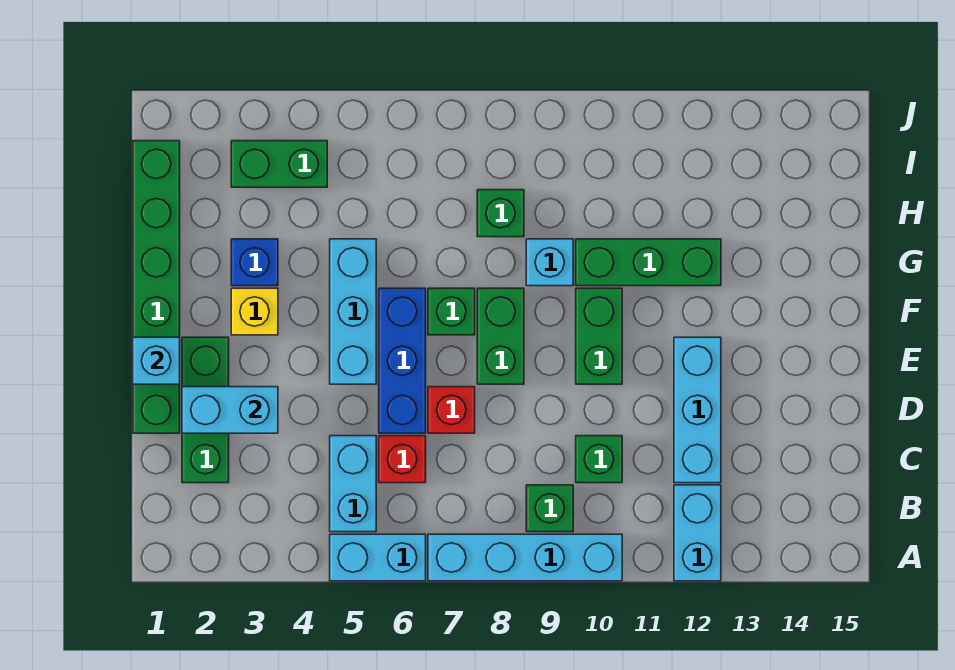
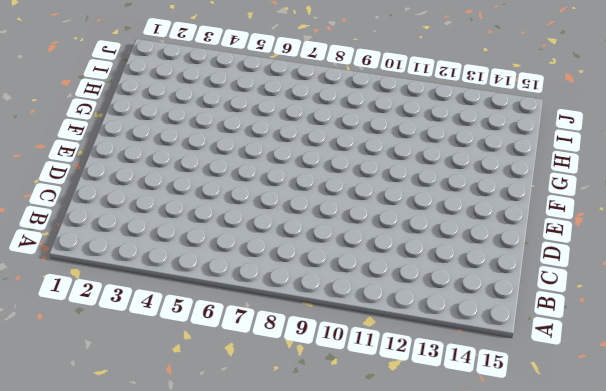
none -> cyan 1x2 brick [330,534,426,581]
none -> cyan 1x4 brick [428,534,622,581]
none -> cyan 1x2 brick [674,485,721,581]

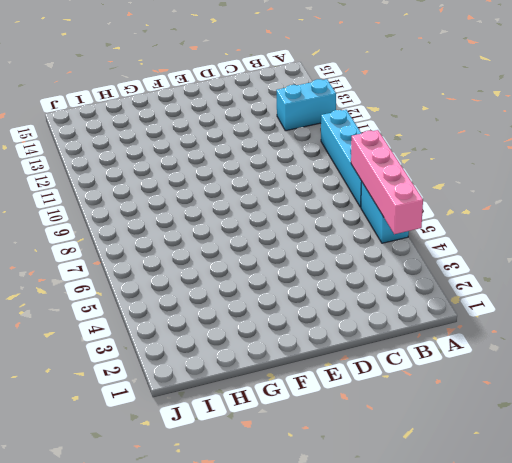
pink 1x4 brick [351,130,423,234] -> none
none -> cyan 1x2 brick [330,436,376,532]
none -> green 1x1 brick [526,485,573,532]
none -> green 1x3 brick [182,337,229,483]

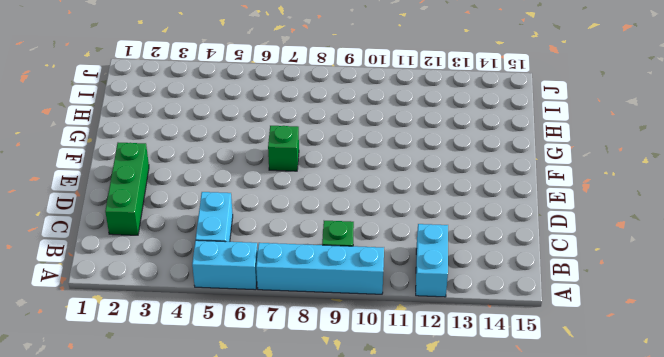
none -> red 1x1 brick [379,436,426,483]
none -> green 1x1 brick [576,436,622,483]
none -> cyan 1x3 brick [674,337,721,483]

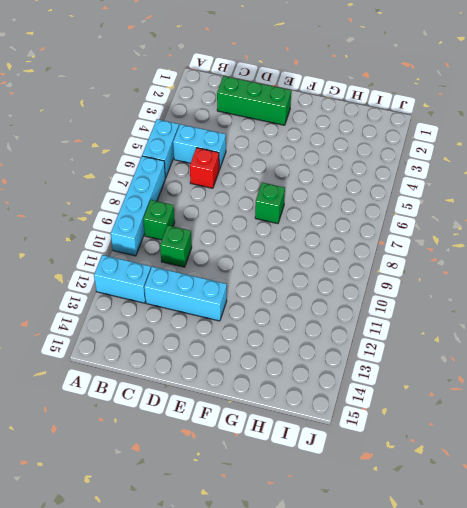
none -> green 1x6 brick [133,141,180,433]
none -> blue 1x3 brick [379,288,426,433]
none -> red 1x1 brick [428,387,475,433]

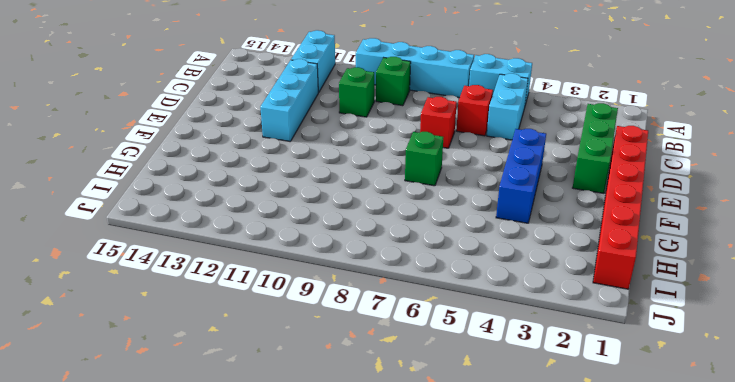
red 1x6 brick [593,126,648,289] -> green 1x6 brick [133,141,180,433]
blue 1x3 brick [496,129,546,223] -> blue 1x3 brick moved to [379,288,426,433]
none -> cyan 1x3 brick [330,239,376,384]
none -> green 1x2 brick [477,288,524,384]
none -> green 1x2 brick [576,288,622,384]

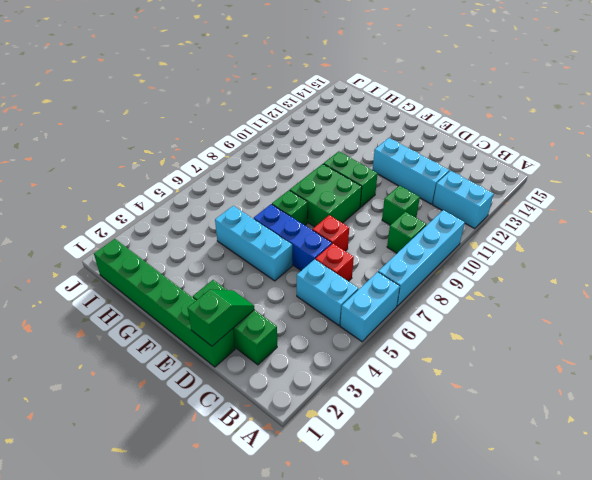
green 1x2 slope [188,289,254,346] -> cyan 1x2 brick [182,387,278,433]
green 2x2 brick [290,164,362,227] -> green 1x2 brick [477,288,524,384]
none -> yellow 1x1 brick [231,288,278,335]
none -> blue 1x1 brick [231,239,278,286]
none -> cyan 1x1 brick [526,239,573,286]

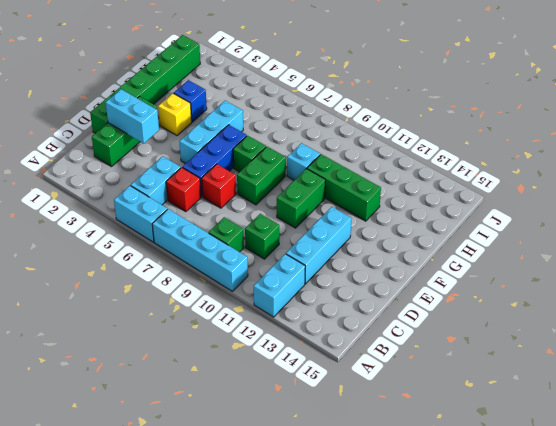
none -> green 1x1 brick [477,190,524,237]
none -> green 1x2 brick [231,141,327,187]
none -> cyan 1x1 brick [133,337,180,384]

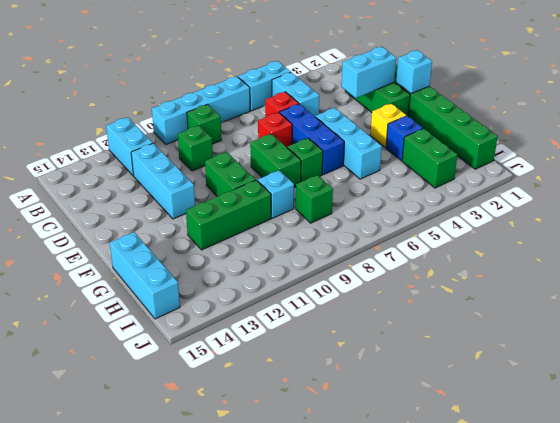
cyan 1x3 brick [110,232,180,319] -> none
green 1x2 brick [402,129,457,188] -> green 1x2 brick turned to [231,141,327,187]

